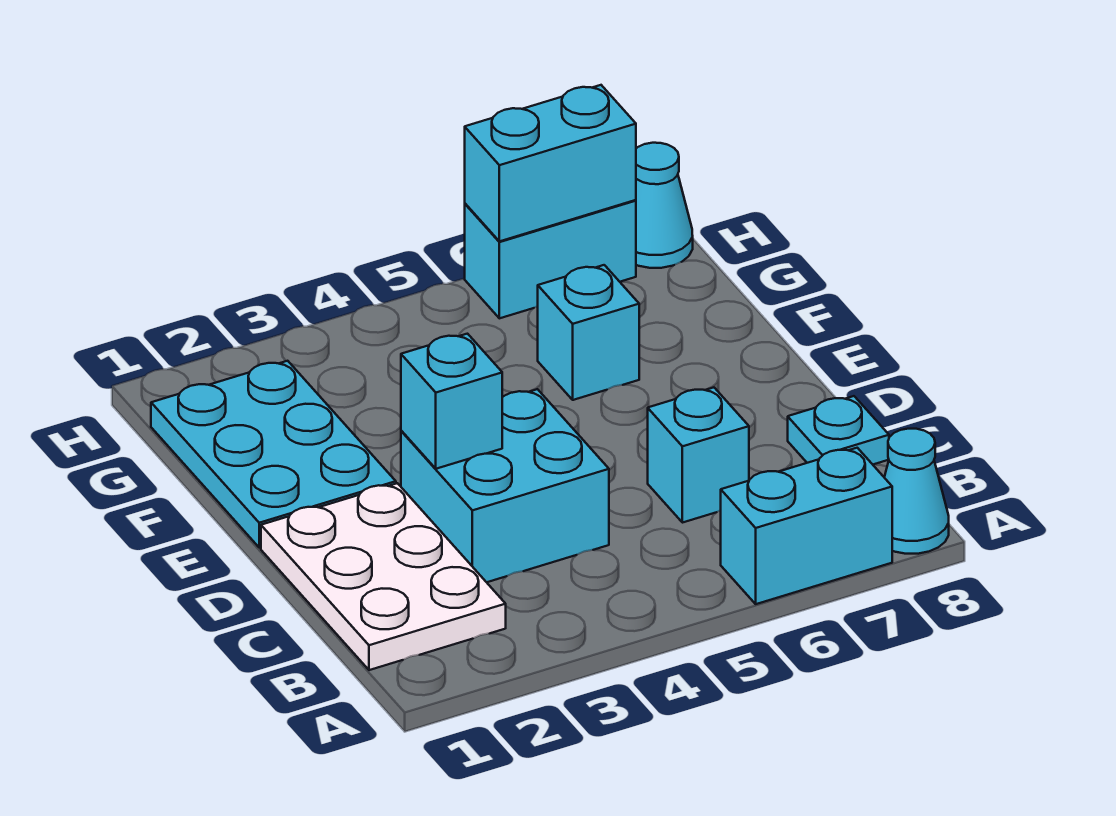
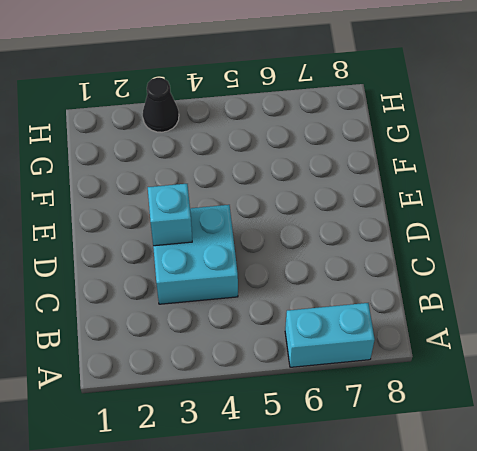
black 1x1 cone [143,78,179,132] -> none
none -> cyan 1x1 cone [884,429,949,554]
none -> white 2x3 plate [261,483,506,670]
none -> cyan 1x1 brick [648,388,749,523]

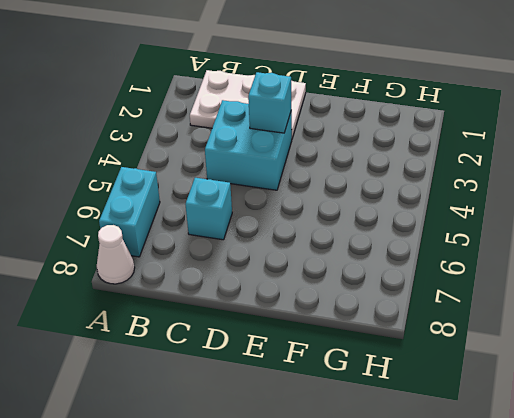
white 1x1 cone [97,225,135,284] -> cyan 1x1 cone [884,429,949,554]
none -> cyan 1x1 plate [788,396,889,465]
none -> cyan 2x3 plate [151,361,396,548]
none -> cyan 1x1 brick [538,265,639,400]

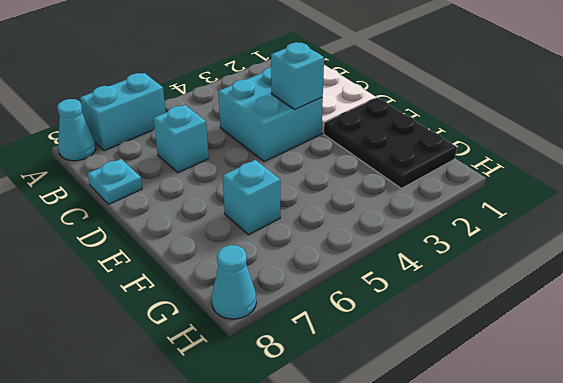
black 2x3 plate [324,98,457,188] -> cyan 2x3 plate [151,361,396,548]
none -> cyan 1x2 brick [465,200,636,318]
none -> cyan 1x2 brick [465,85,636,241]

